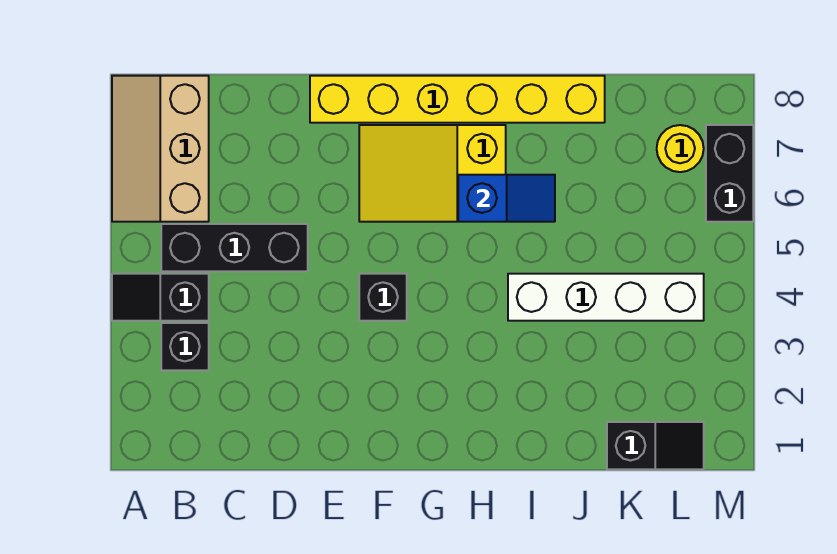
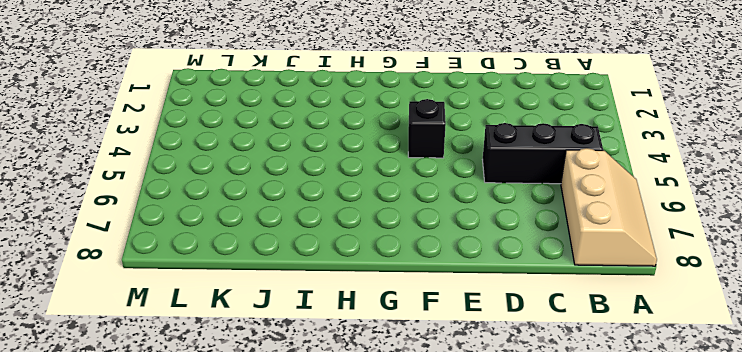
none -> black 1x2 slope [112,274,209,321]
none -> black 1x1 brick [161,323,209,370]
none -> yellow 1x6 brick [310,76,605,123]

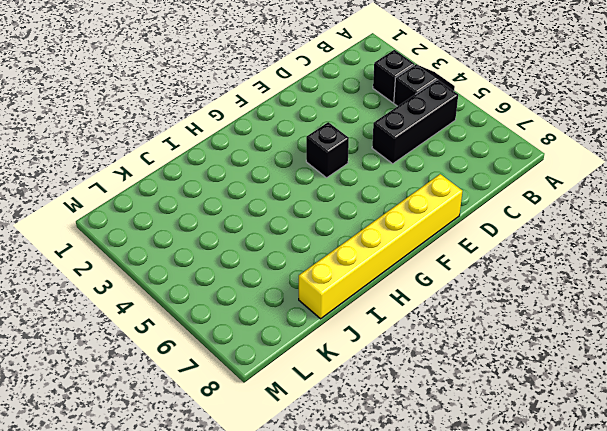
none -> tan 2x3 slope [112,76,209,222]
none -> yellow 2x3 slope [359,125,506,222]
none -> white 1x4 brick [508,274,704,321]

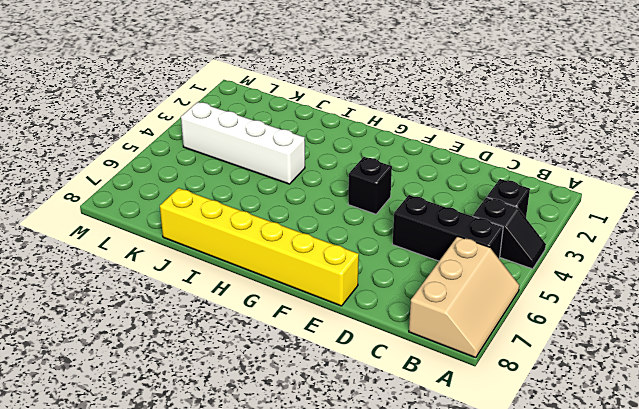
none -> yellow 2x3 slope [359,125,506,222]
none -> black 1x2 slope [607,422,704,469]
none -> yellow 1x1 round brick [657,125,704,172]

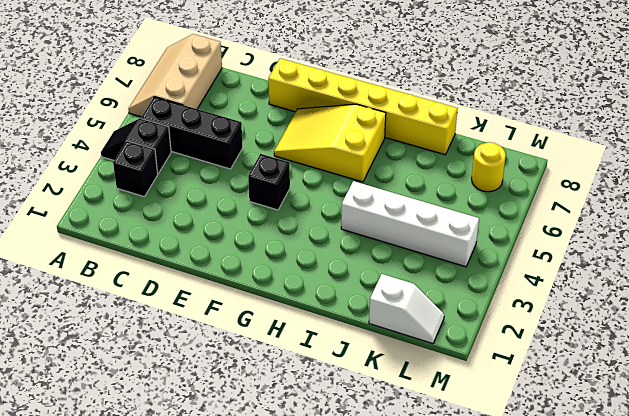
white 1x2 slope [369,274,444,344] -> black 1x2 slope [607,422,704,469]
none -> black 1x2 brick [706,125,753,222]
none -> blue 1x2 slope [458,175,555,222]

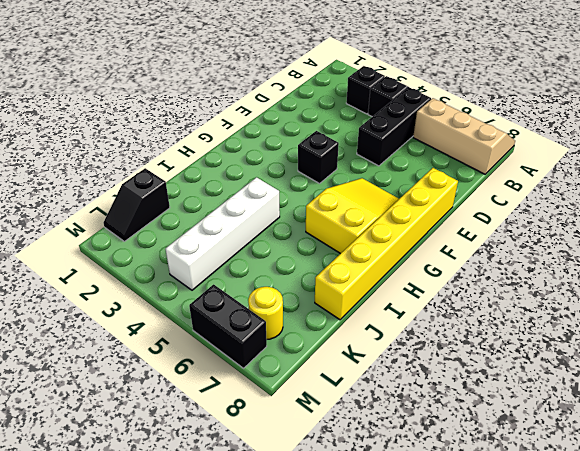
none -> blue 1x2 slope [458,175,555,222]

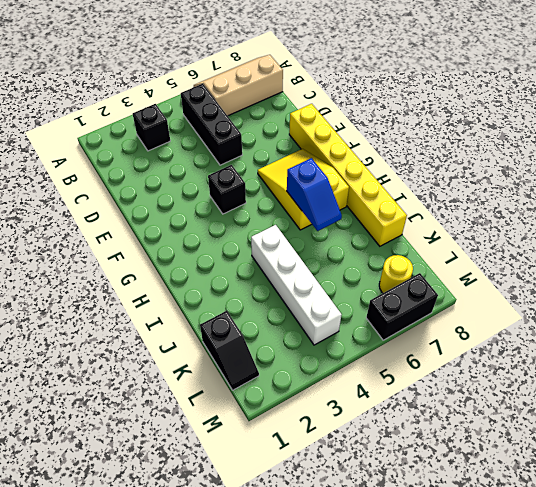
none -> black 1x2 slope [112,274,209,321]

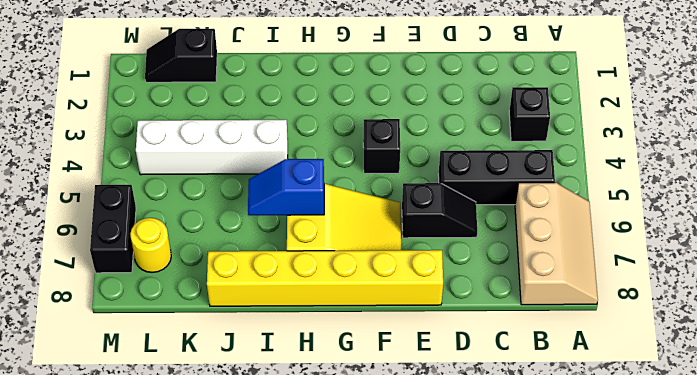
black 1x2 slope [402,183,477,238] -> black 1x2 slope moved to [112,274,209,321]

